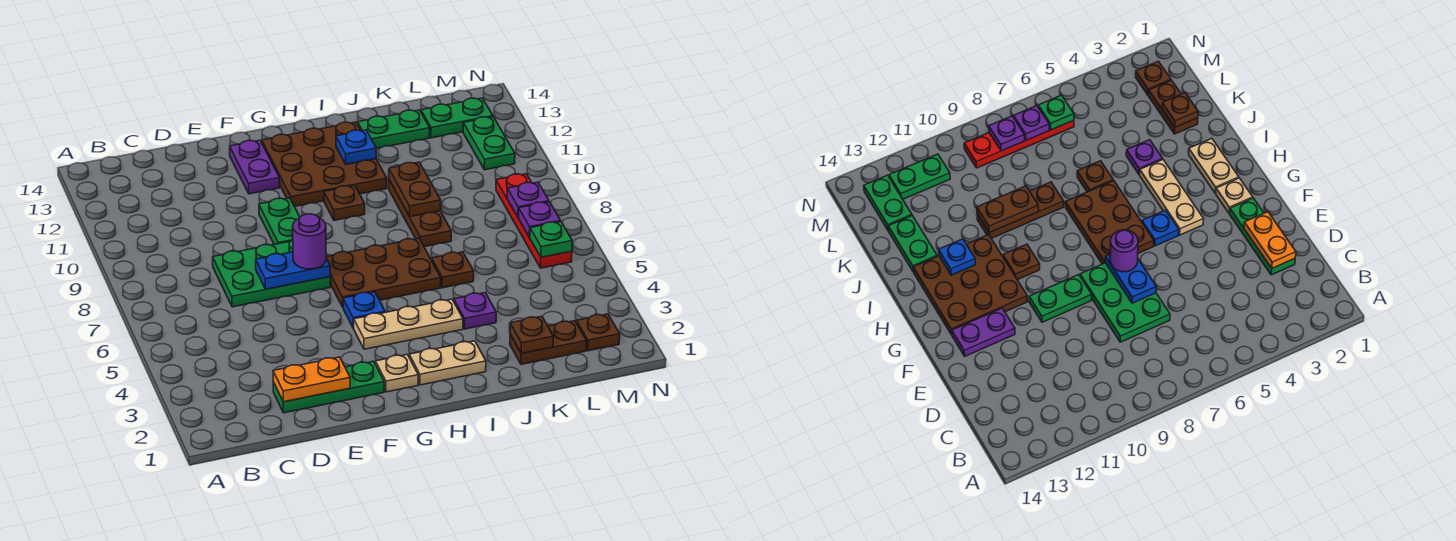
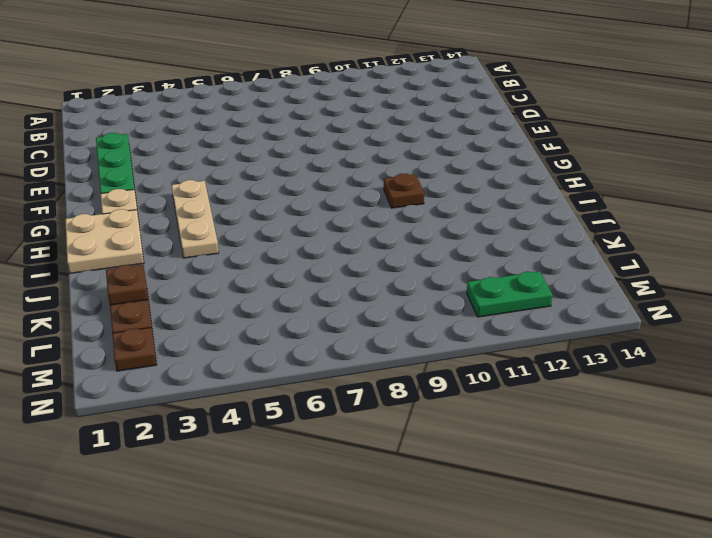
tan 2x2 plate [65,209,144,273] -> tan 1x2 plate [409,341,486,385]
none -> green 2x3 plate [213,240,331,307]
none -> green 1x2 plate [259,198,300,244]
none -> purple 1x2 plate [230,140,280,194]

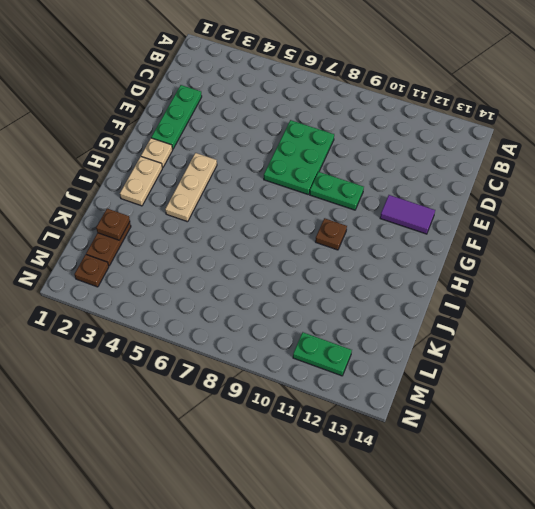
purple 1x2 tile [380,195,435,234] -> purple 1x2 plate [230,140,280,194]
none -> blue 1x1 plate [343,292,385,328]
none -> brown 2x3 plate [326,238,441,307]
none -> brown 3x3 plate [262,122,387,207]

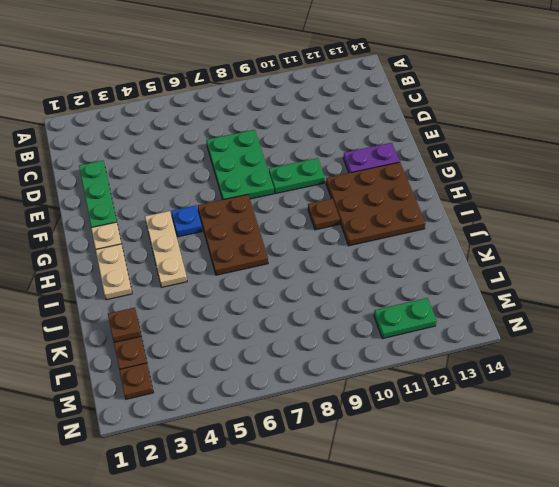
none -> purple 1x1 plate [454,293,496,329]
none -> brown 1x1 plate [432,252,474,288]
none -> brown 1x3 plate [389,180,451,247]

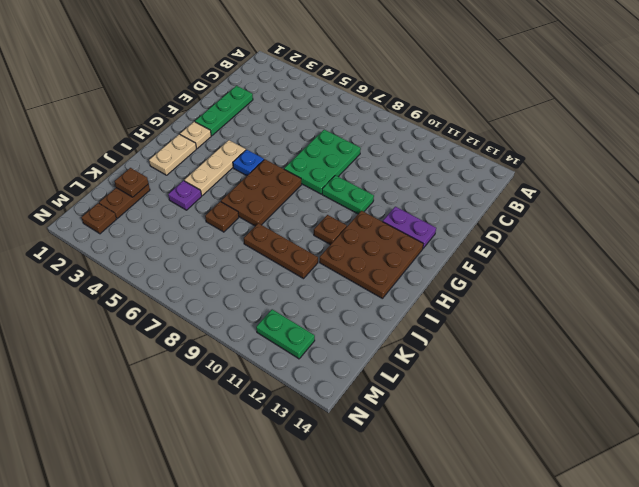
none -> green 1x2 plate [358,110,430,148]
none -> green 1x2 plate [421,98,493,138]
none -> red 1x4 plate [496,174,572,268]

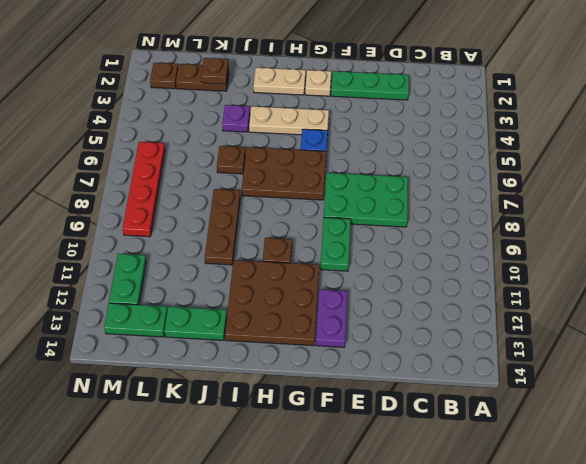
none -> orange 1x2 plate [273,357,350,402]
none -> blue 1x2 plate [256,252,330,289]
none -> blue 1x1 plate [336,130,376,164]

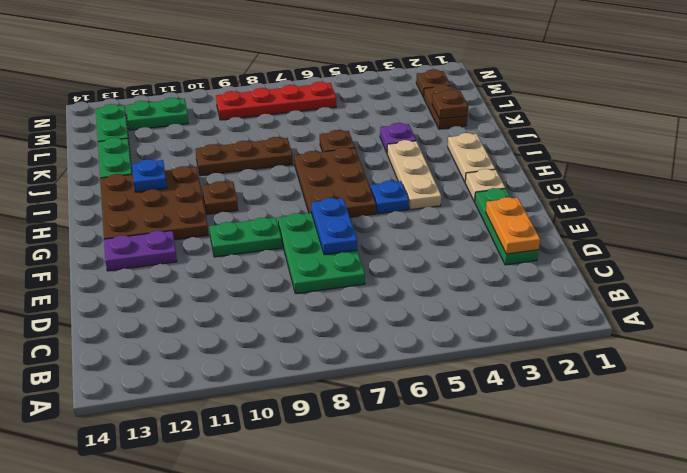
none -> brown 1x2 plate [389,162,441,217]
none -> green 1x1 plate [530,222,572,257]
none -> purple 1x1 plate [519,202,561,237]

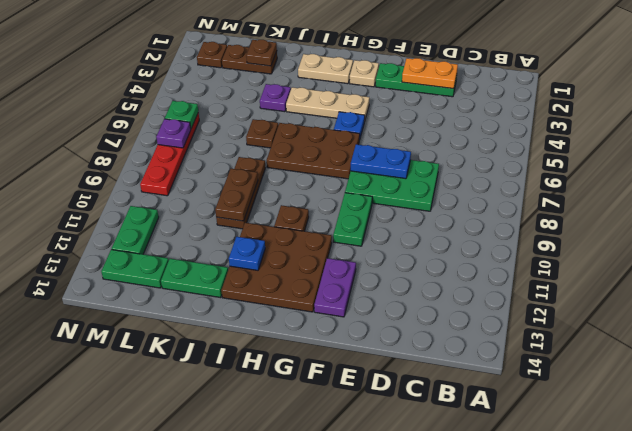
none -> purple 1x1 plate [507,182,549,217]
none -> purple 1x1 round brick [293,214,326,269]

